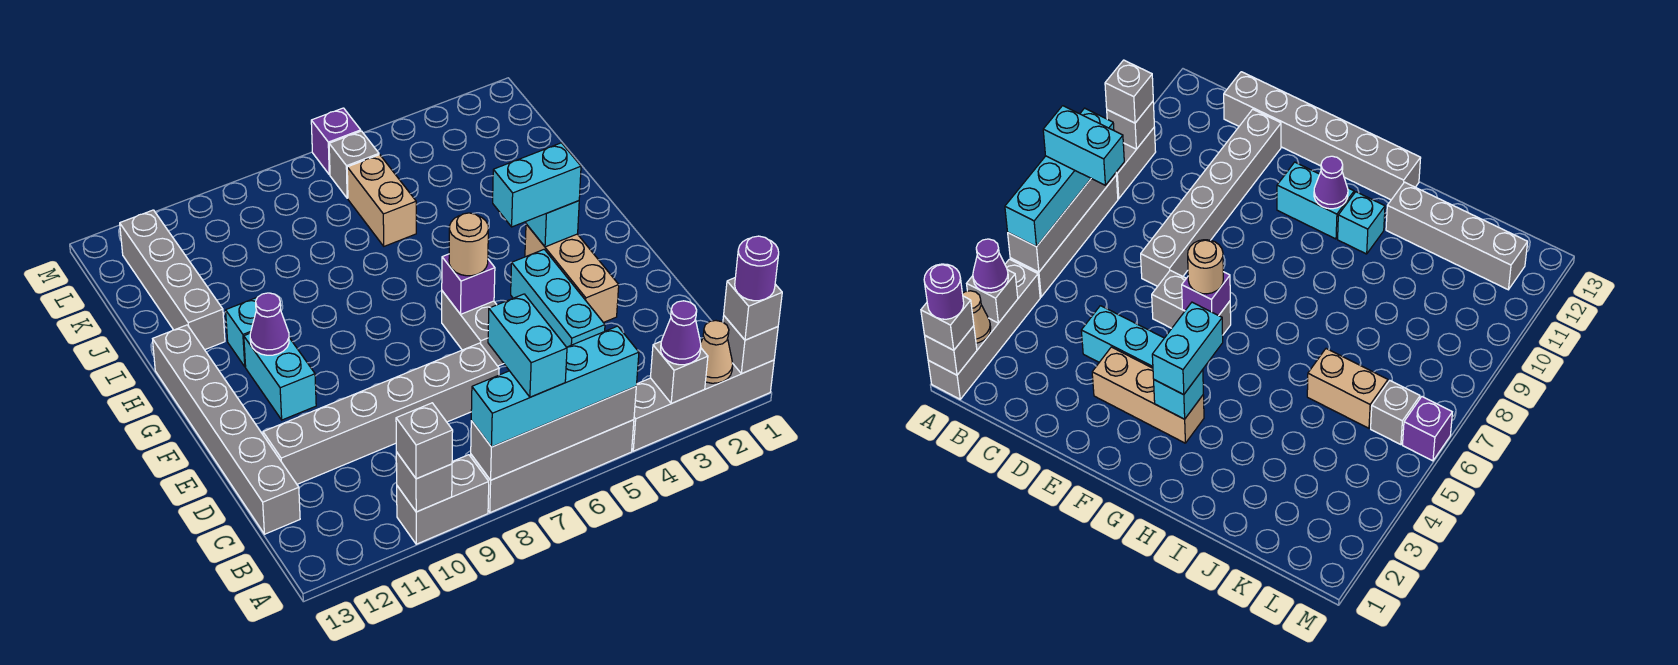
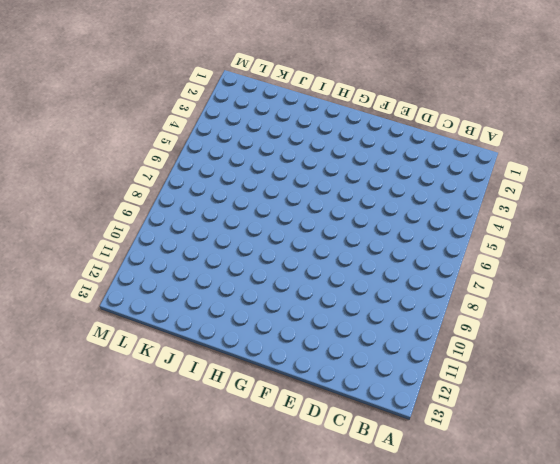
none -> grey 1x4 brick [632,360,774,451]
none -> grey 1x4 brick [471,420,634,513]
none -> grey 1x2 brick [397,455,489,544]
none -> grey 1x6 brick [153,325,300,534]

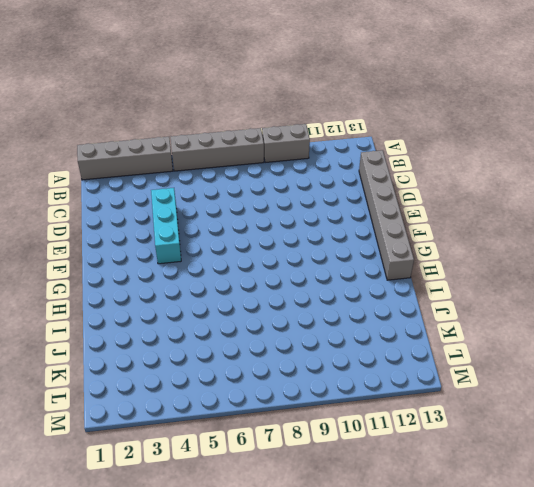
none -> grey 1x6 brick [263,343,499,484]
none -> tan 1x3 brick [525,224,619,323]
none -> grey 1x2 brick [442,291,504,366]
none -> cyan 1x2 brick [244,334,316,420]

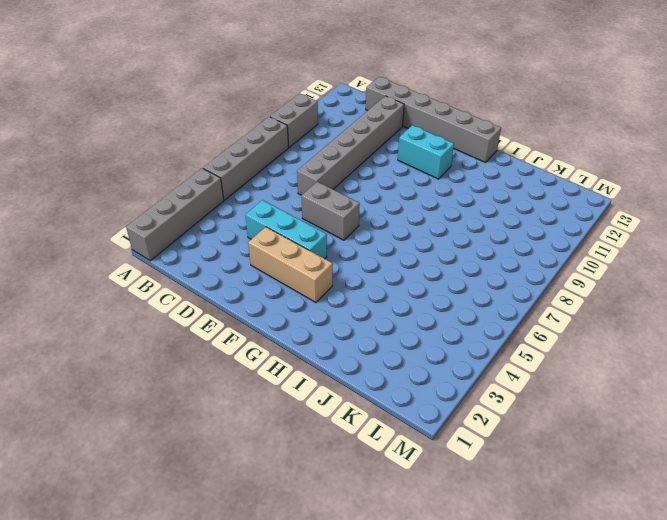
none -> cyan 1x1 brick [226,298,257,367]
none -> grey 1x4 brick [120,210,225,350]
none -> tan 1x2 brick [347,155,416,246]
none -> grey 1x1 brick [329,131,379,198]

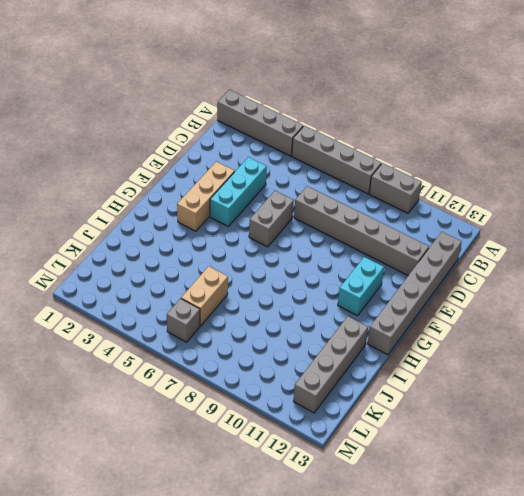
none -> cyan 1x1 brick [226,298,257,367]
none -> purple 1x1 brick [311,108,361,175]
none -> grey 1x1 brick [723,316,778,374]
none -> tan 1x1 cone [701,321,733,383]

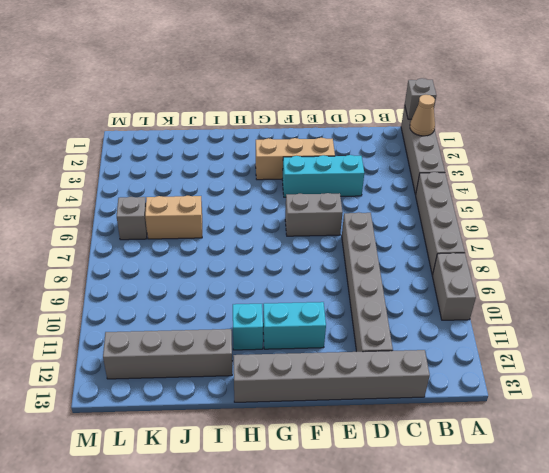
none -> purple 1x1 brick [311,108,361,175]
none -> grey 1x1 brick [650,342,708,403]
none -> grey 1x4 brick [471,387,636,480]
none -> grey 1x1 brick [396,452,452,512]

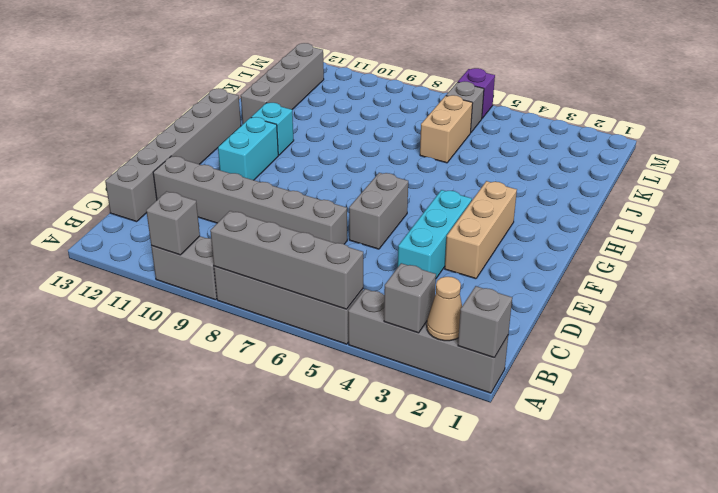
none -> purple 1x1 brick [442,254,495,314]
none -> cyan 1x1 brick [526,201,579,247]
none -> purple 1x1 cone [250,293,289,355]
none -> grey 1x1 brick [724,278,782,340]

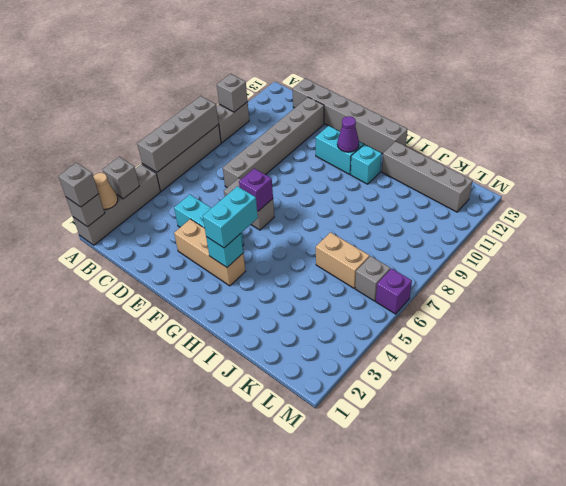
none -> purple 1x1 cone [661,301,701,365]
none -> cyan 1x4 brick [471,326,639,447]
none -> grey 1x1 brick [396,403,453,479]
none -> tan 1x1 round brick [449,213,488,276]

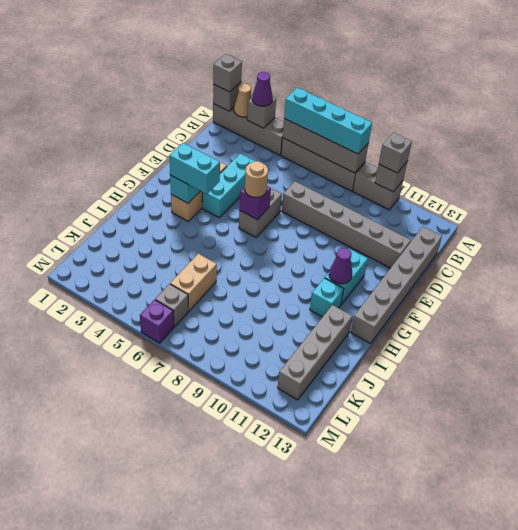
none -> purple 1x1 round brick [735,236,779,301]
none -> cyan 1x2 brick [488,294,567,397]

